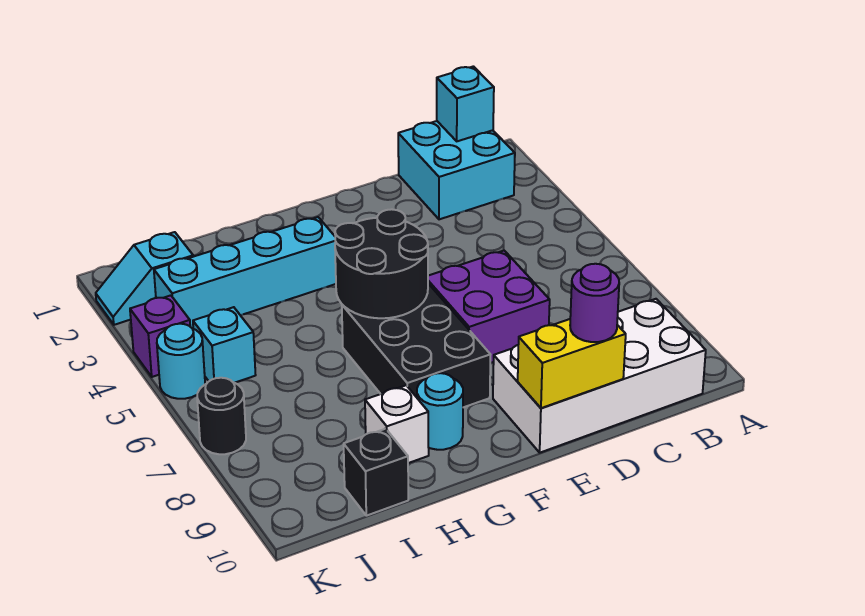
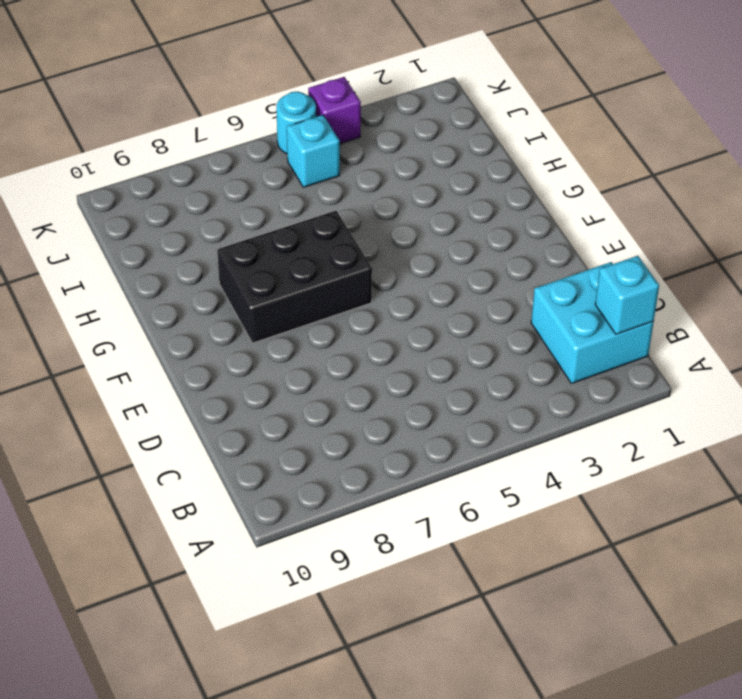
none -> white 2x4 brick [493,299,706,453]
none -> purple 2x2 brick [428,251,550,363]
none -> cyan 1x4 brick [154,217,336,329]

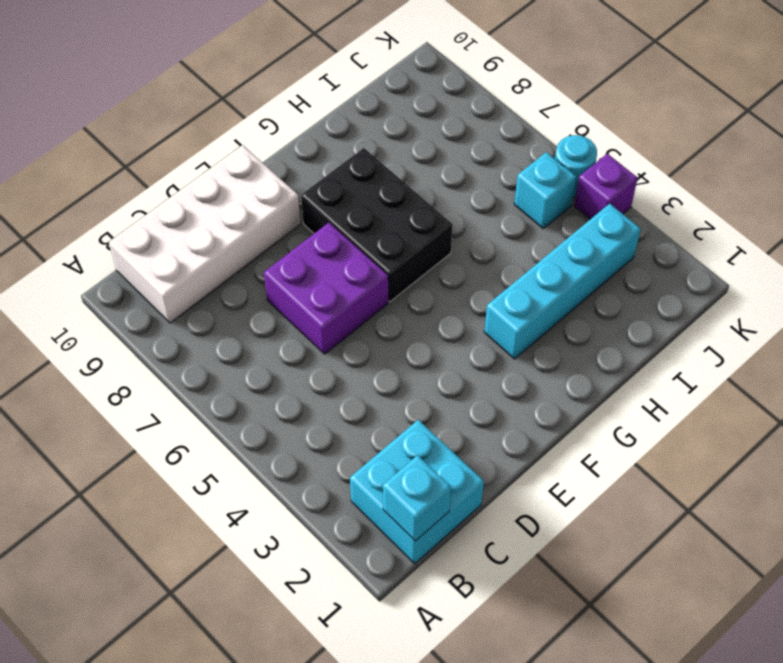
none -> cyan 1x1 round brick [417,373,463,450]
none -> white 1x1 brick [365,385,429,463]
none -> black 1x1 brick [344,429,408,516]

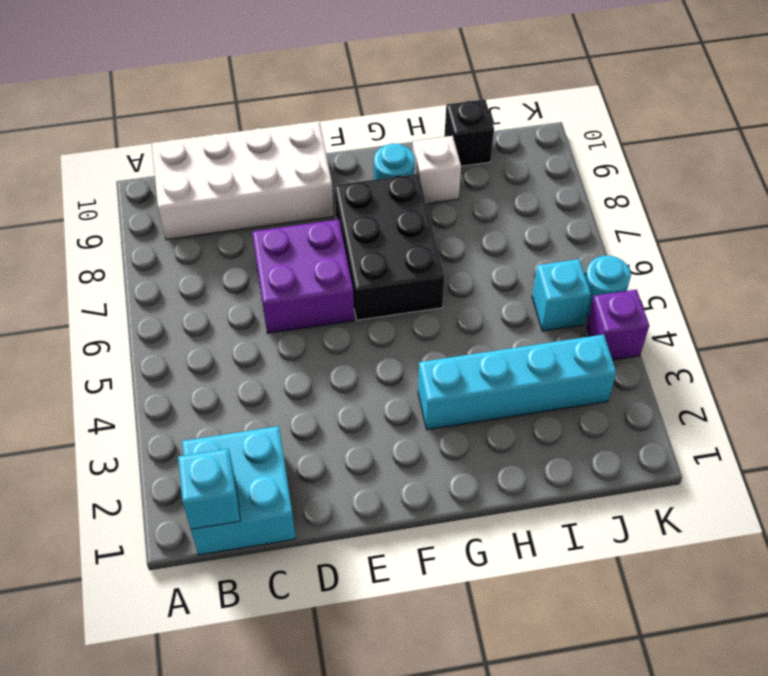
none -> cyan 1x2 slope [96,232,193,325]
none -> black 1x1 round brick [197,378,246,454]
none -> yellow 1x2 brick [518,319,626,408]

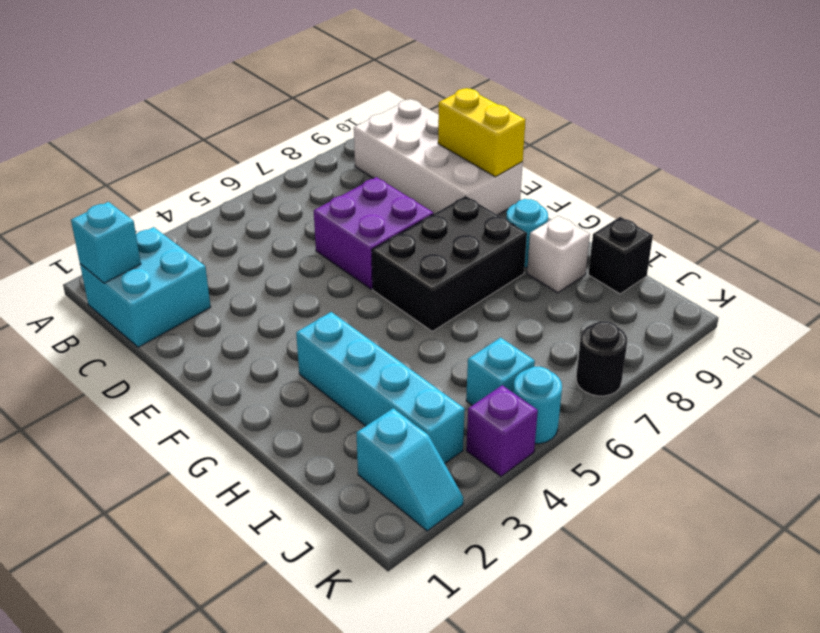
none -> black 2x2 round brick [335,209,428,318]
none -> purple 1x1 round brick [570,264,619,342]

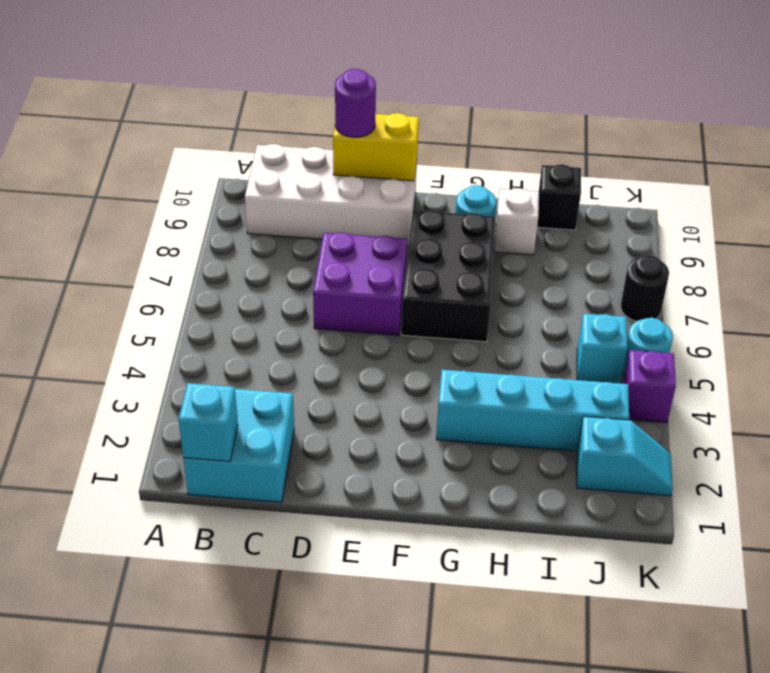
none -> black 2x2 round brick [335,209,428,318]

